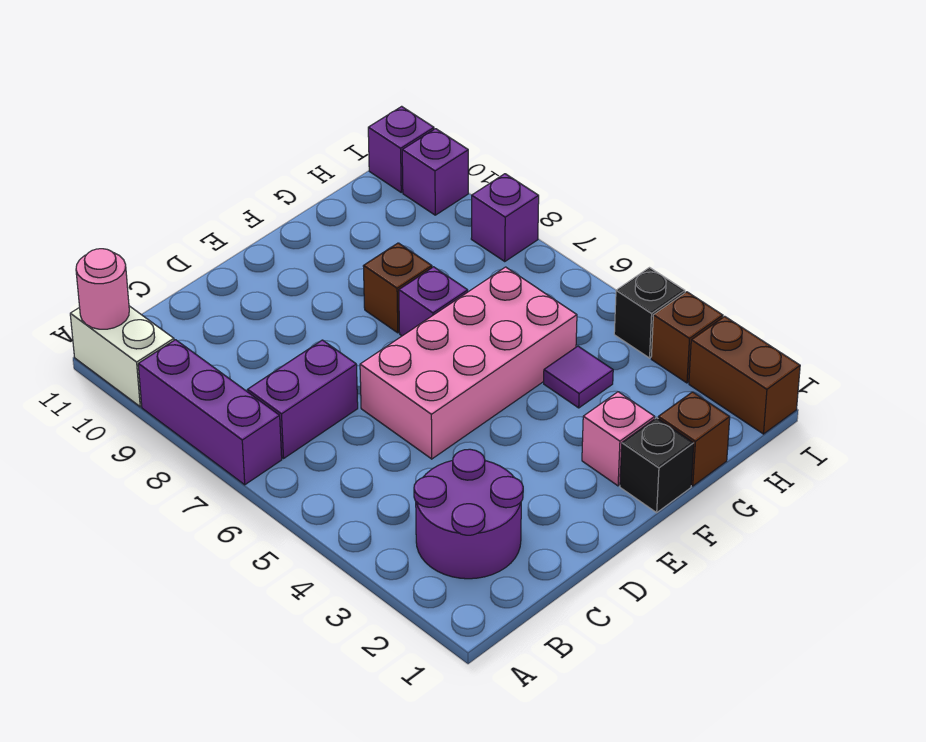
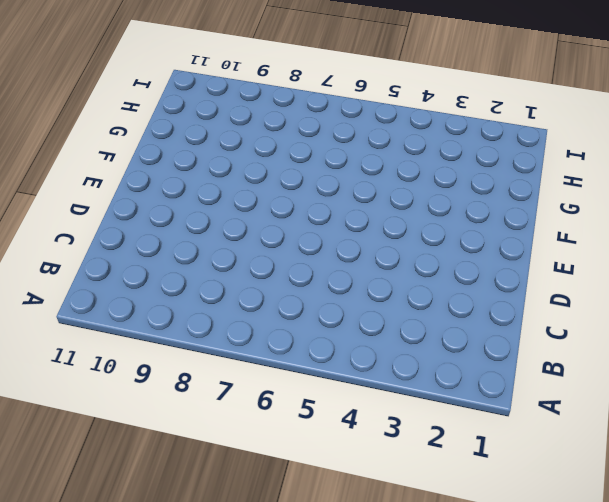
none -> purple 1x3 brick [138,340,282,485]
none -> white 1x2 brick [70,306,174,407]
none -> purple 2x2 round brick [414,449,523,579]

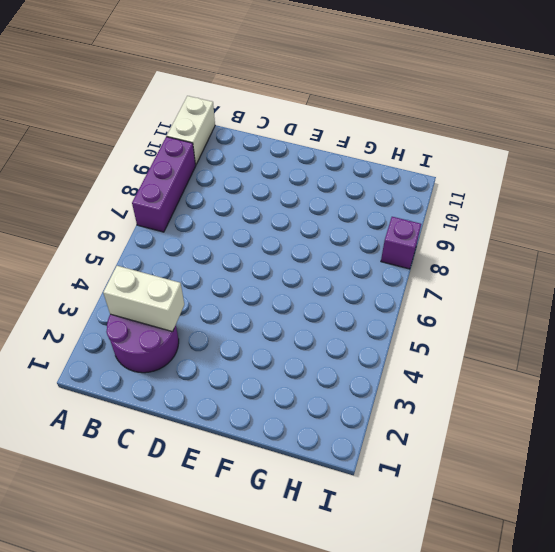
white 1x2 brick [103,266,184,332] -> none
none -> purple 1x2 brick [248,340,358,459]
none -> pink 2x4 brick [360,267,577,459]
none -> black 1x1 brick [620,418,694,513]

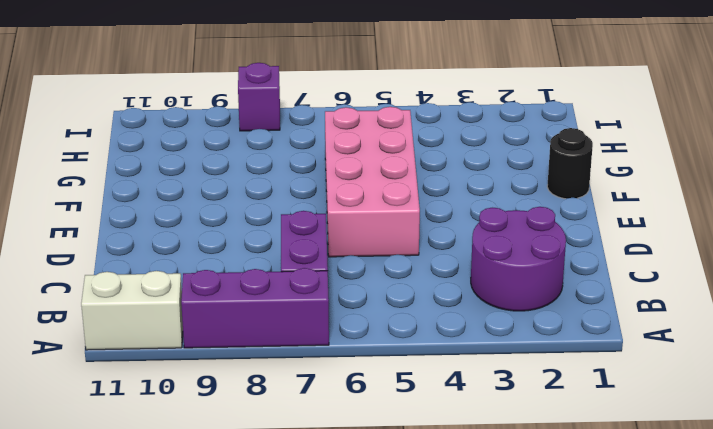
black 1x1 round brick [547,128,593,199] -> black 1x1 brick [620,418,694,513]
none -> pink 1x1 brick [582,392,655,486]
none -> purple 1x1 brick [399,267,468,336]
none -> brown 1x1 brick [363,243,432,333]

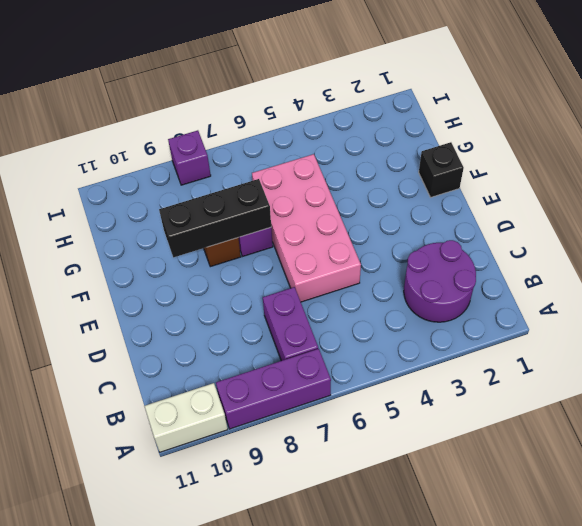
black 1x3 brick [159,179,271,257] -> none
none -> pink 1x1 brick [582,392,655,486]
none -> brown 1x1 brick [658,392,730,486]
none -> purple 1x1 tile [544,346,613,408]

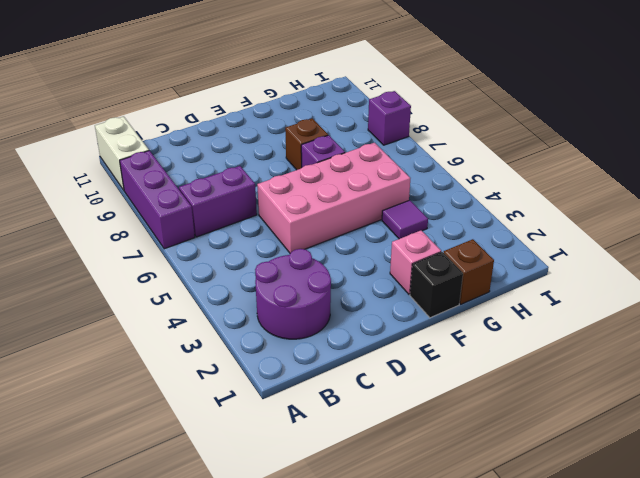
none -> brown 1x2 brick [689,316,800,434]
none -> brown 1x1 brick [651,292,723,383]
none -> black 1x1 brick [614,268,685,358]

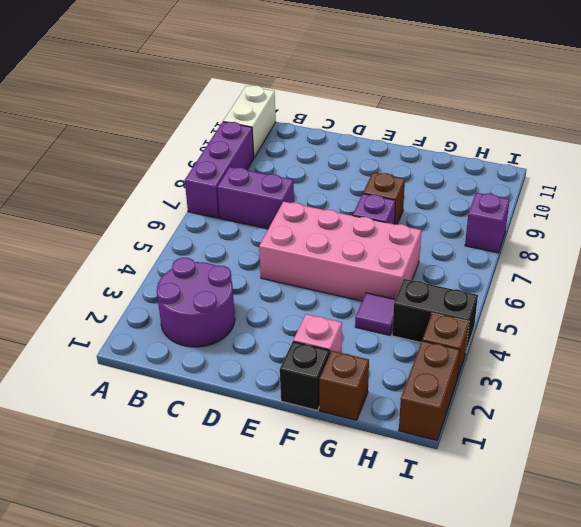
black 1x2 brick [392,279,478,351] -> black 1x1 brick [614,268,685,358]
none -> purple 1x1 brick [402,129,468,215]
none -> purple 1x1 brick [368,106,434,192]
none -> pink 1x1 round brick [76,249,129,329]

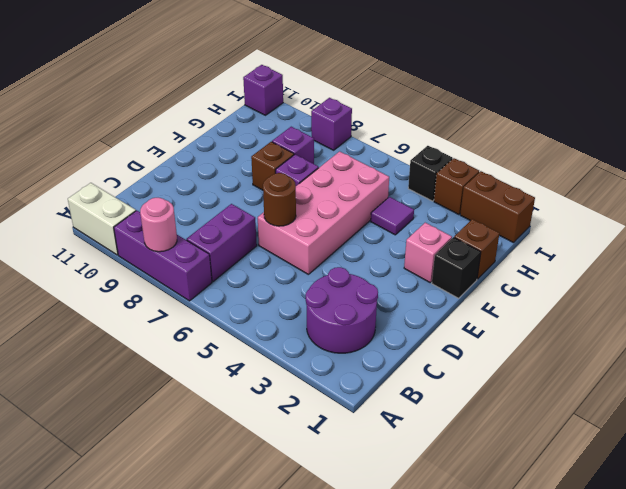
pink 1x1 round brick [140,198,177,252] -> pink 1x1 round brick moved to [76,249,129,329]
brown 1x1 round brick [263,173,296,226] -> none
purple 1x1 brick [272,127,314,164] -> purple 1x1 brick moved to [402,129,468,215]

